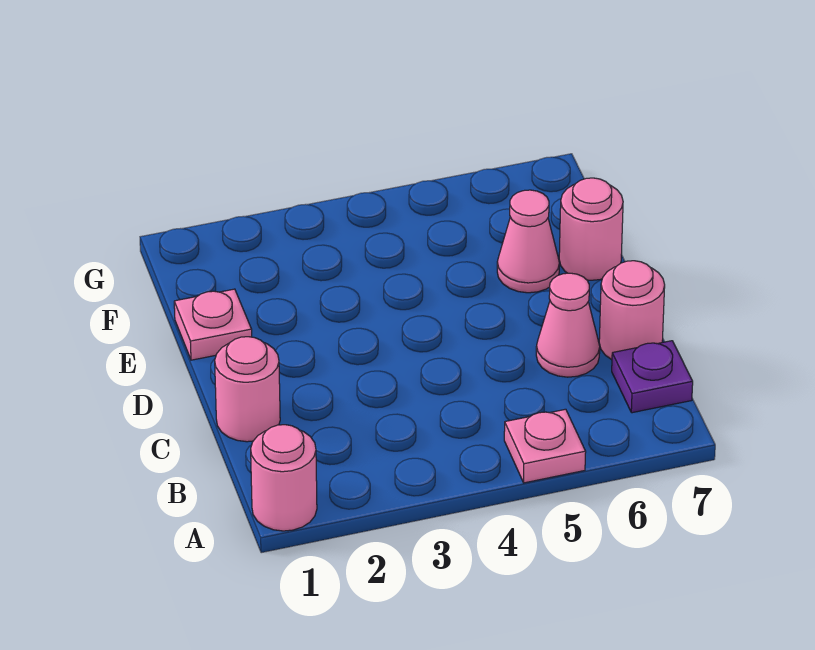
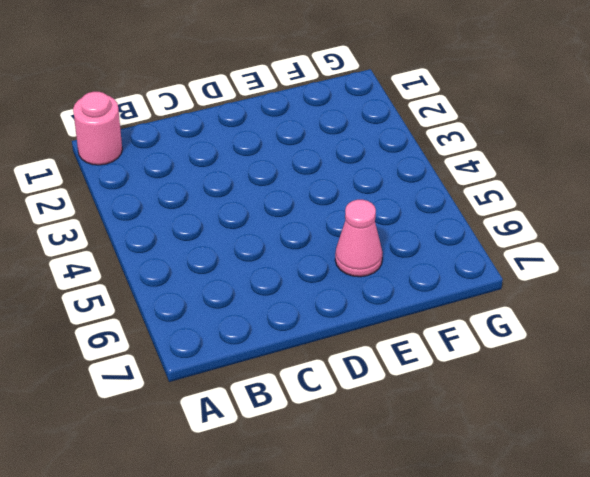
none -> pink 1x1 plate [504,409,586,483]
none -> purple 1x1 plate [612,341,693,413]

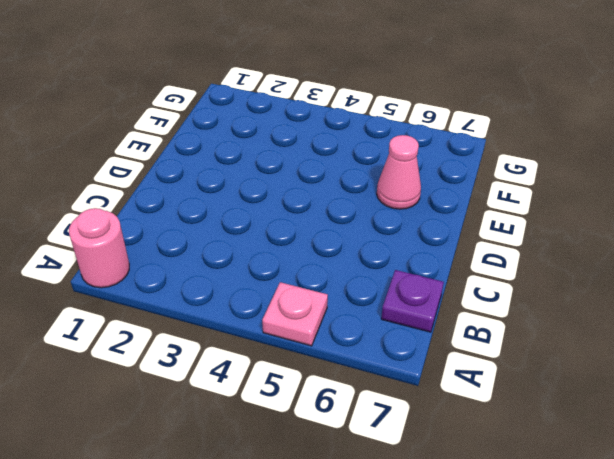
none -> pink 1x1 round brick [215,337,280,442]
none -> pink 1x1 cone [536,273,600,377]

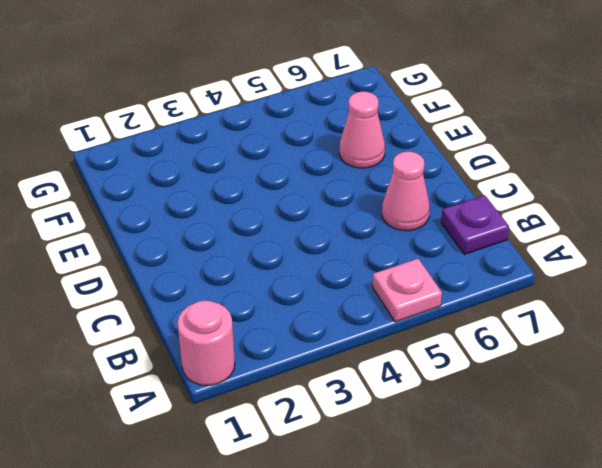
none -> pink 1x1 round brick [215,337,280,442]
none -> pink 1x1 round brick [599,261,665,360]

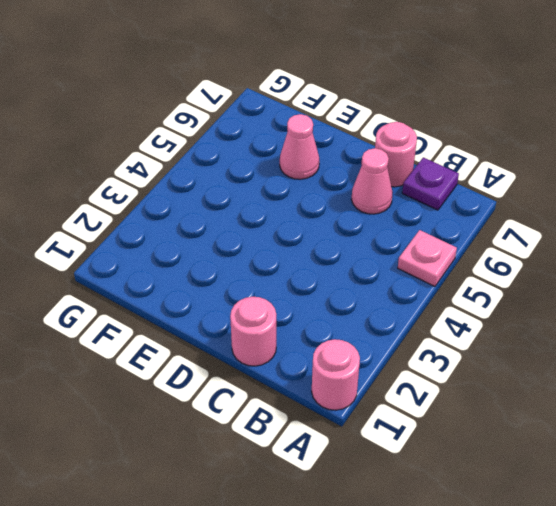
none -> pink 1x1 plate [174,289,252,360]
none -> pink 1x1 round brick [559,178,623,280]

